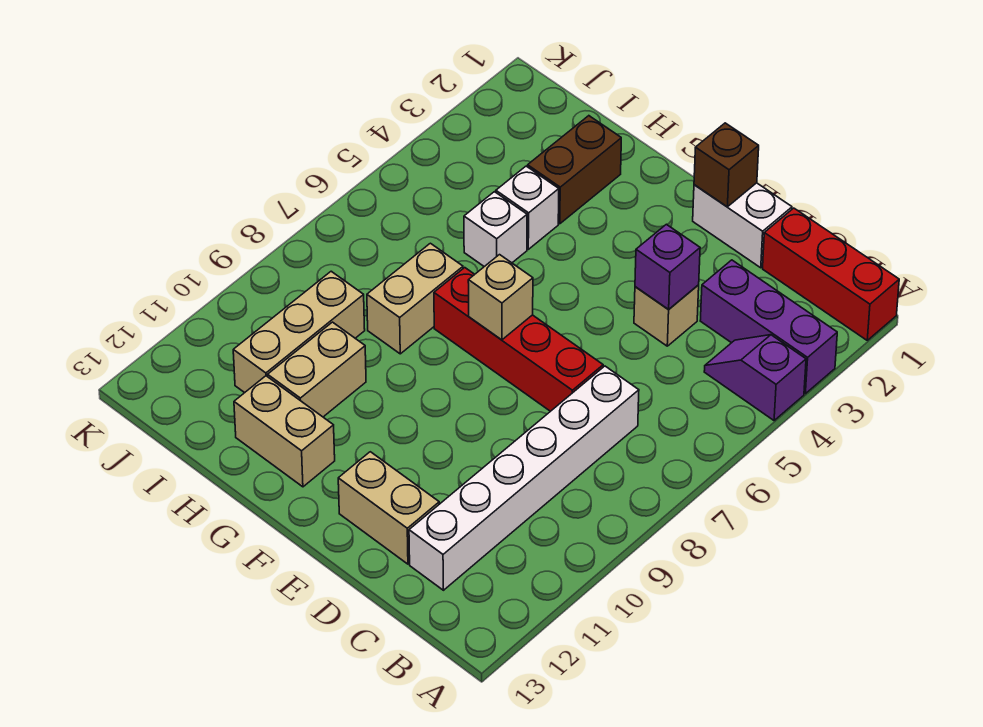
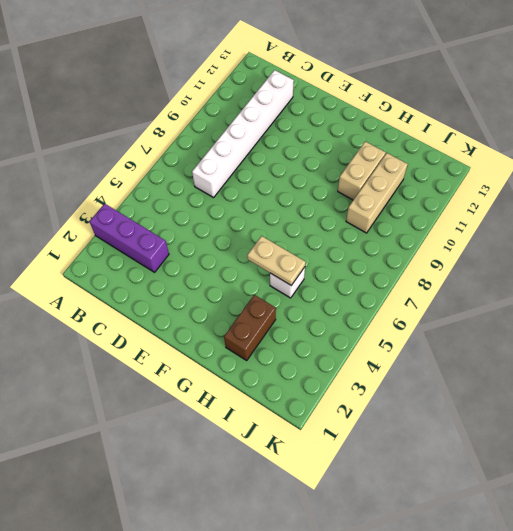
tan 1x2 plate [247,236,306,285] -> none
none -> red 1x3 brick [763,208,899,340]
none -> purple 1x2 slope [704,335,806,421]
none -> white 1x2 brick [693,183,792,268]

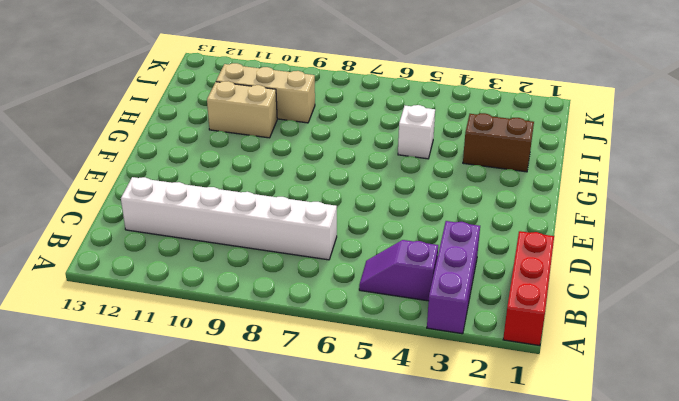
purple 1x2 slope [359,240,438,301] -> purple 1x2 slope turned to [704,335,806,421]
none -> white 1x2 brick [693,183,792,268]
none -> tan 1x1 brick [634,285,699,346]
none -> red 1x4 brick [434,268,603,411]

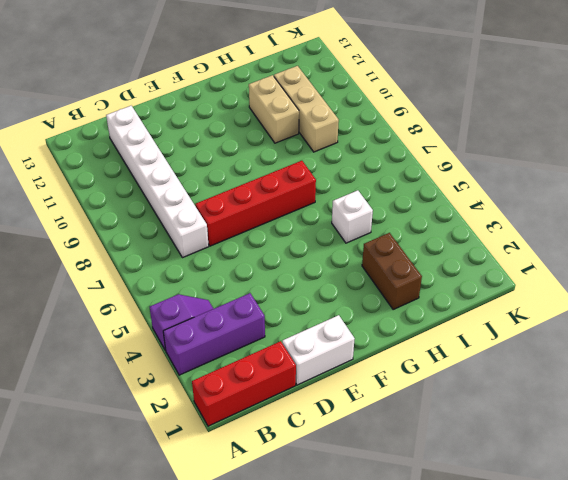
none -> tan 1x1 brick [634,285,699,346]
none -> tan 1x2 brick [338,452,439,564]
none -> tan 1x2 brick [234,376,335,487]

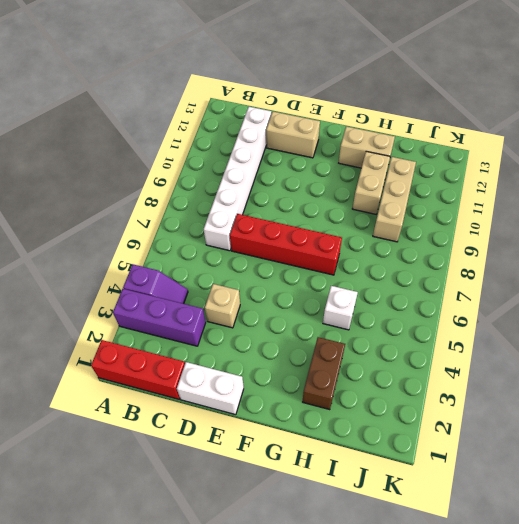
none -> white 1x1 brick [496,166,559,249]
none -> tan 1x2 brick [367,243,463,354]
none -> purple 1x1 brick [635,224,700,309]

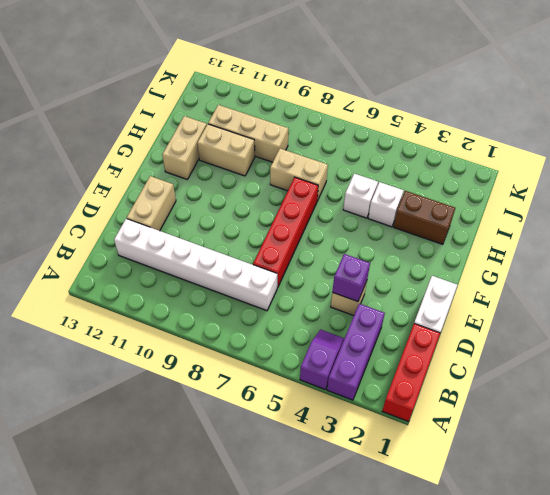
none -> brown 1x1 brick [694,123,759,207]
none -> tan 1x1 brick [468,255,533,340]

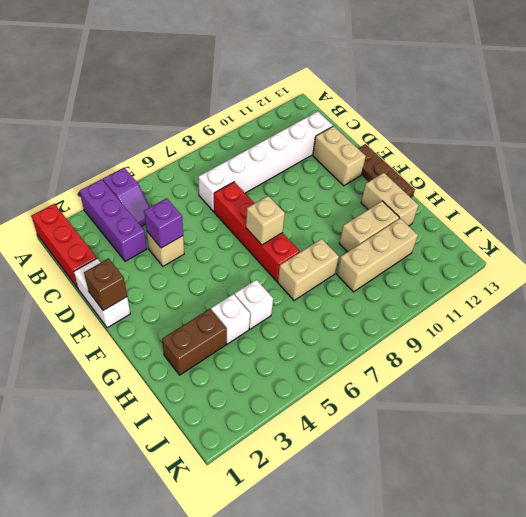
brown 1x3 plate [358,144,415,197] -> none

